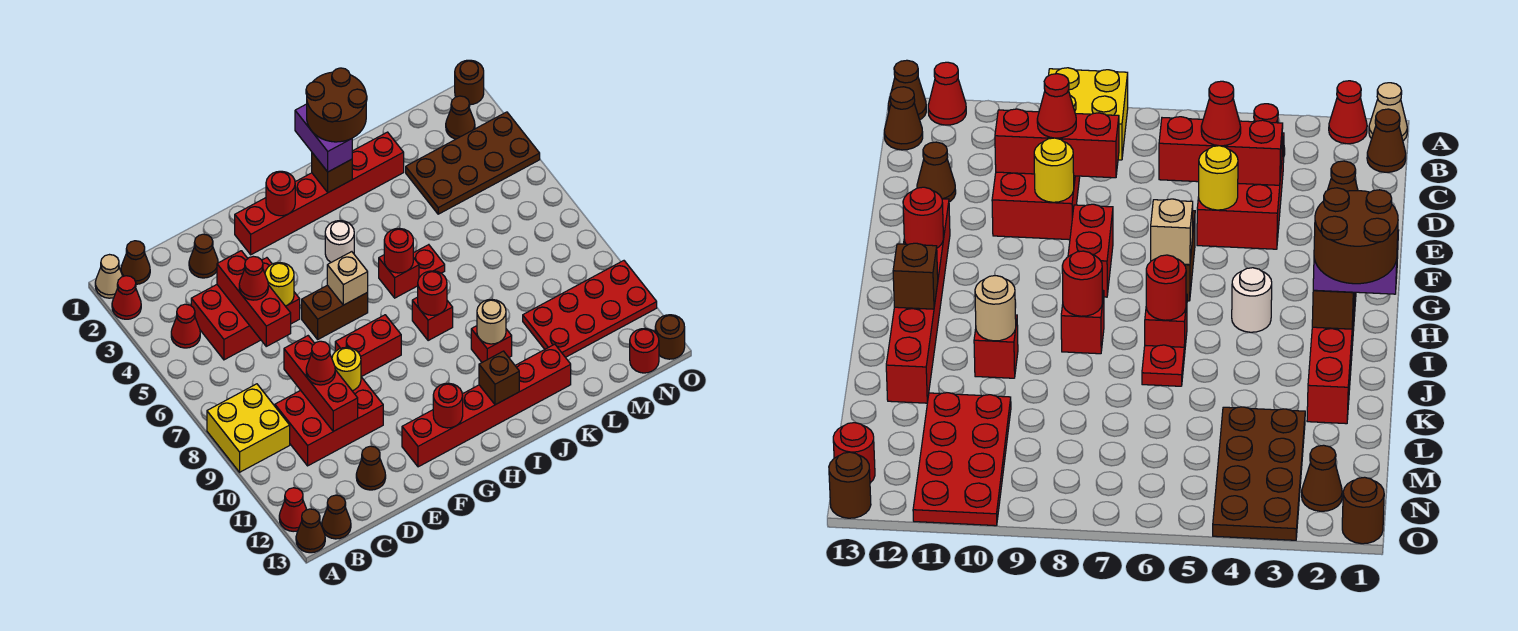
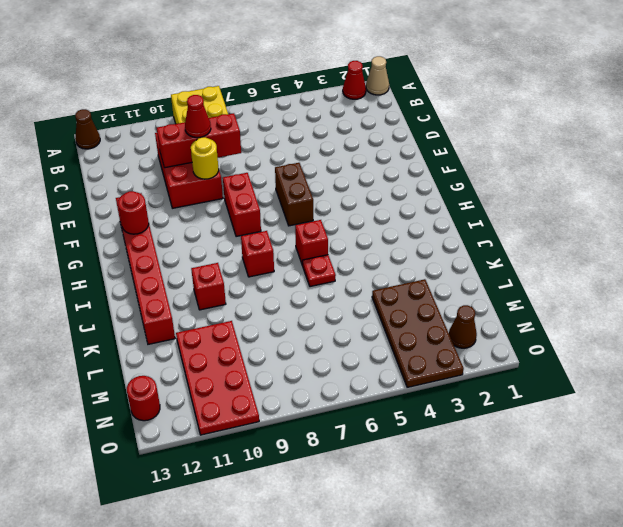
none -> red 1x1 cone [279,488,307,532]
none -> brown 1x1 cone [121,241,150,284]
none -> red 1x1 cone [171,304,200,348]
none -> brown 1x1 cone [322,495,351,539]

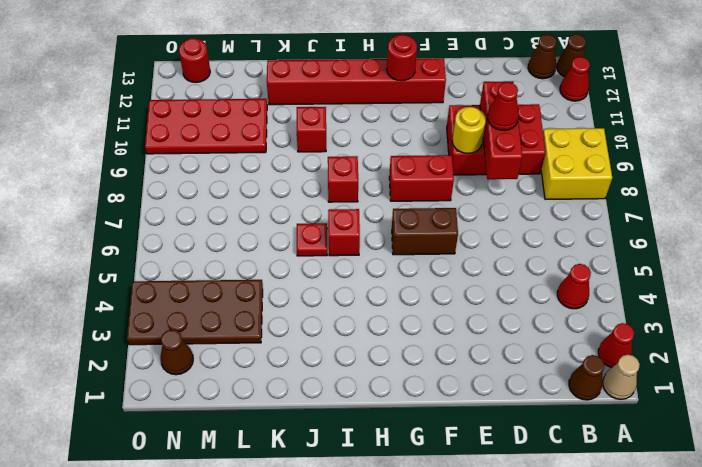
none -> red 2x3 brick [191,258,300,360]
none -> brown 1x1 cone [189,234,218,278]
none -> brown 1x1 cone [356,446,386,490]
none -> red 1x6 brick [235,132,404,255]

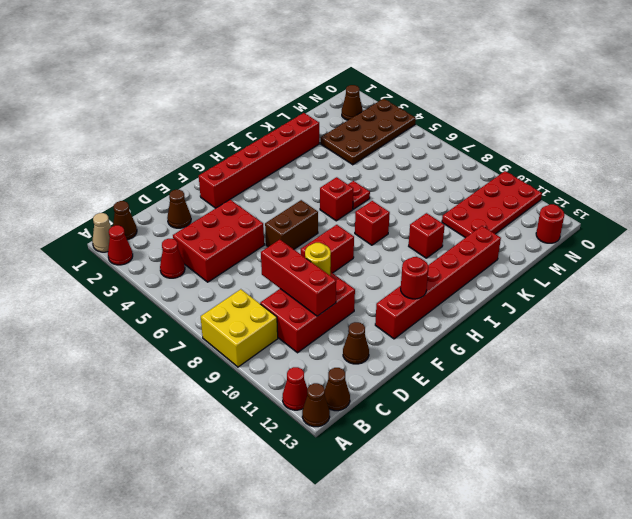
none -> white 1x1 round brick [325,221,354,262]
none -> brown 1x1 round brick [455,60,484,105]
none -> brown 1x1 round brick [655,315,685,359]
none -> red 1x3 brick [217,251,291,346]

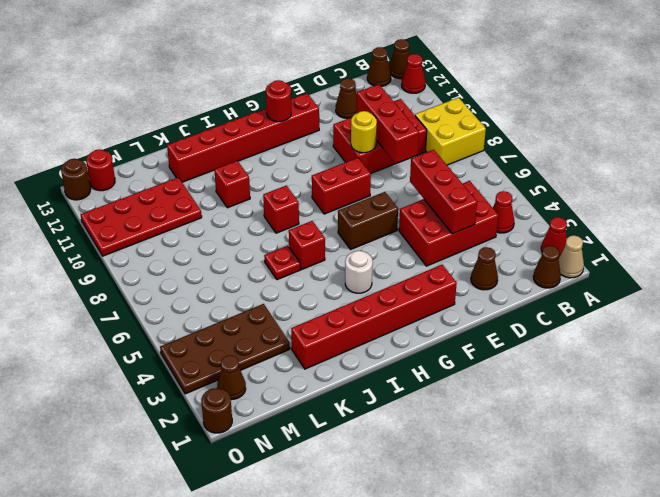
none -> yellow 1x1 round brick [265,263,294,306]
none -> red 1x1 round brick [266,171,295,216]
none -> tan 1x1 brick [327,252,368,305]
none -> brown 1x1 brick [312,153,352,192]

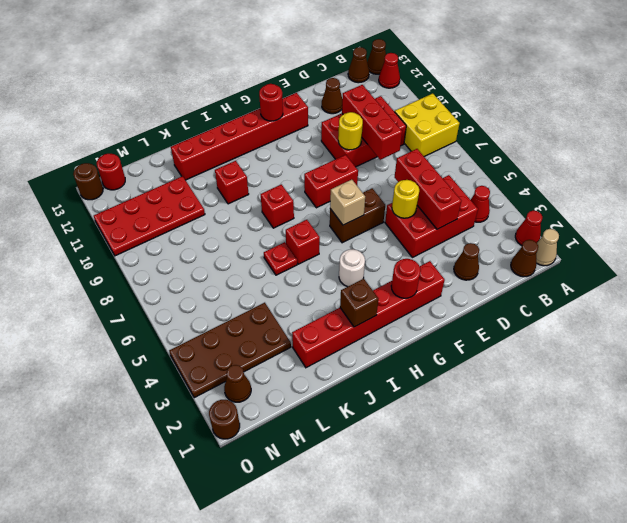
none -> red 1x1 round brick [384,228,413,273]
none -> red 1x1 round brick [418,271,447,315]
none -> brown 1x1 brick [479,351,519,405]
none -> tan 1x1 round brick [477,299,506,344]

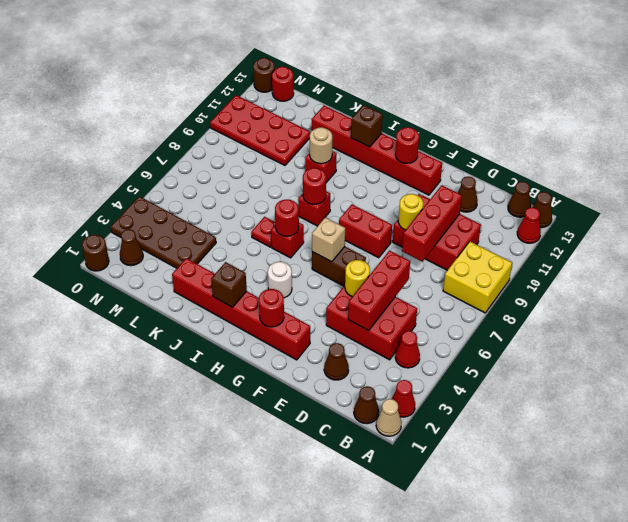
none -> red 1x1 cone [239,256,268,300]
none -> red 1x1 cone [306,341,335,385]
none -> purple 1x2 brick [295,104,352,172]
none -> brown 2x2 round brick [306,68,367,142]

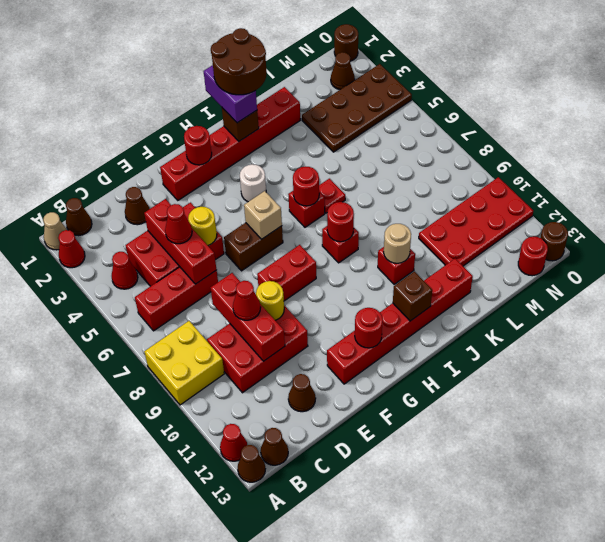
red 1x3 brick [135,267,218,331] -> none

